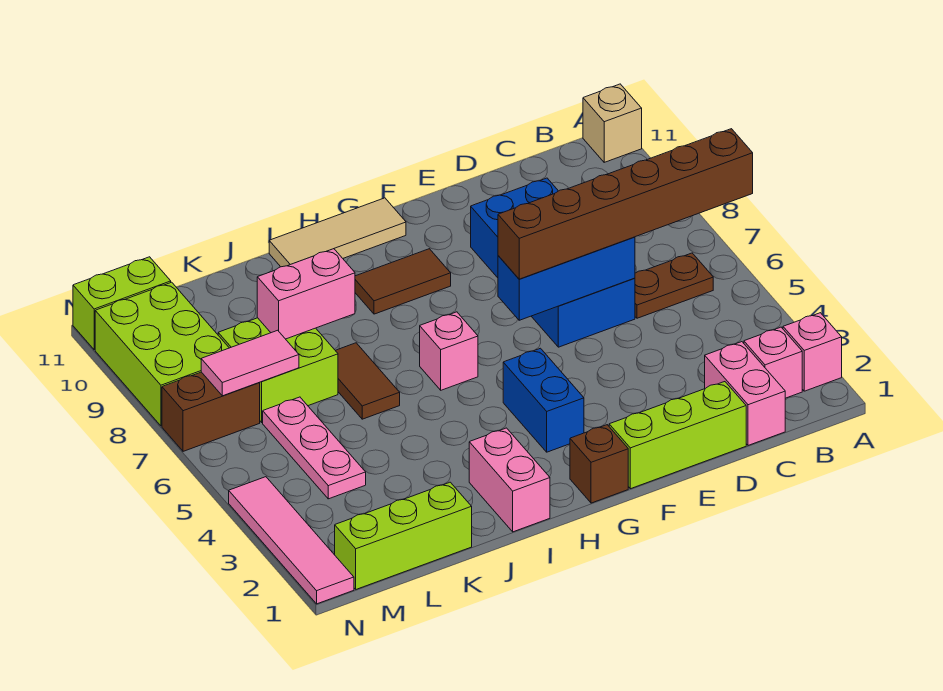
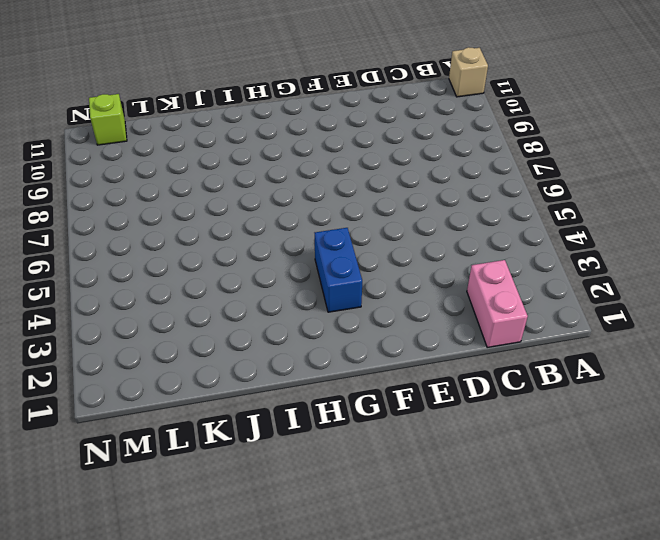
lime 1x1 brick [89,94,127,145] -> lime 1x2 brick [73,257,171,350]
none -> pink 1x1 brick [783,313,842,391]
none -> pink 1x1 brick [744,327,802,398]
none -> brown 1x2 plate [635,253,713,318]

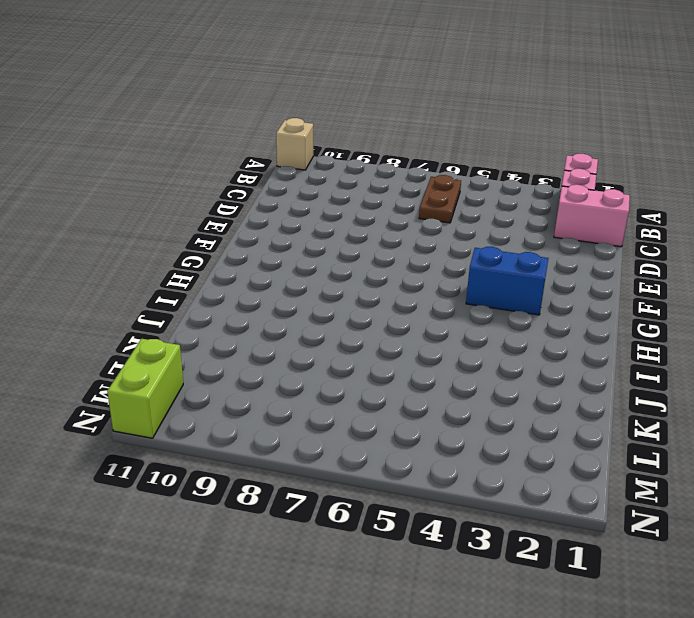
none -> lime 1x3 brick [609,382,746,489]
none -> blue 2x4 brick [471,178,635,347]
none -> brown 1x1 brick [570,425,628,503]

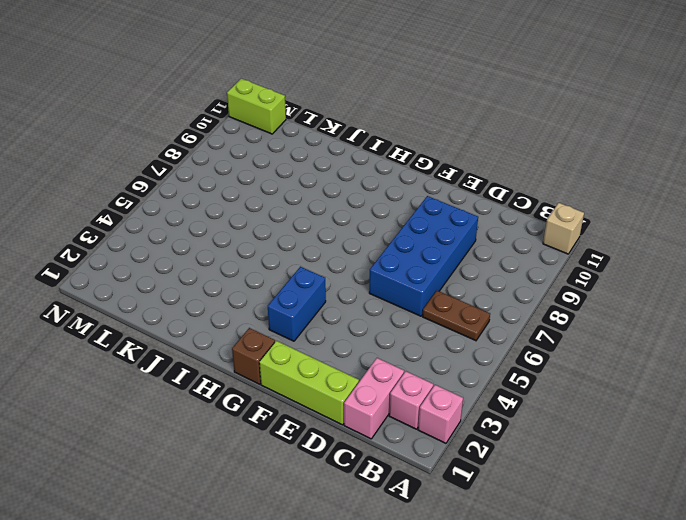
none -> brown 1x2 tile [355,249,451,314]
none -> tan 1x3 tile [269,198,406,267]
none -> pink 1x1 brick [420,312,478,390]

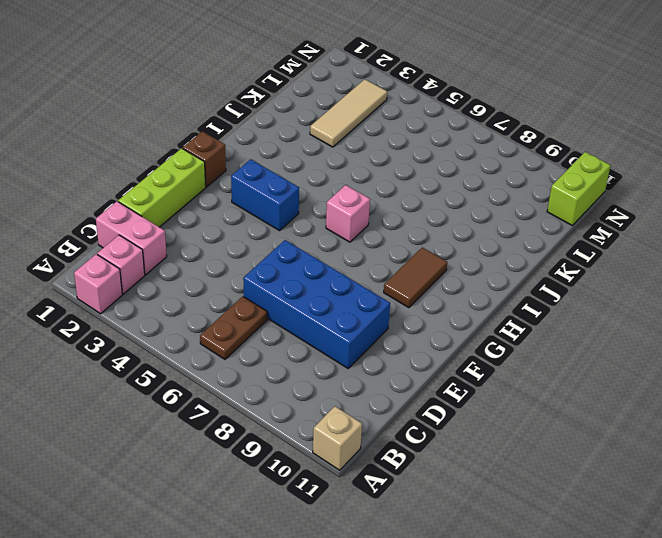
tan 1x3 tile [310,79,387,147] -> tan 1x3 tile moved to [269,198,406,267]
none -> pink 1x2 brick [469,428,550,532]
none -> brown 1x2 tile [335,343,400,419]
none -> lime 1x3 brick [335,482,472,589]

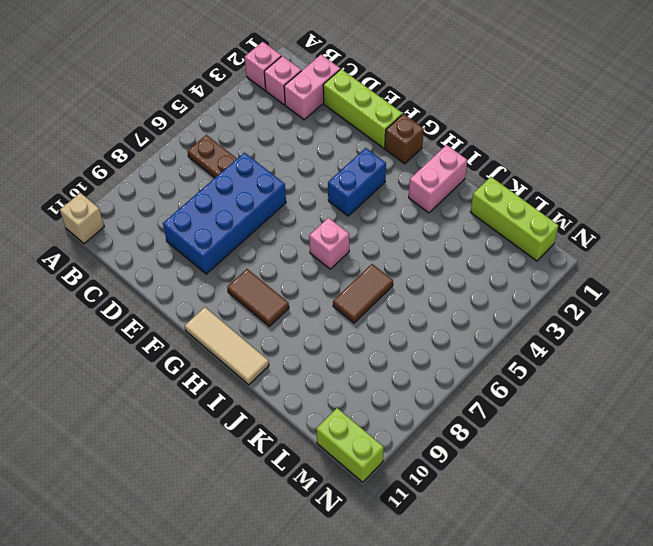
none -> lime 2x2 brick [218,318,338,422]
none -> pink 1x3 plate [263,397,366,499]
none -> brown 1x2 brick [162,372,260,451]

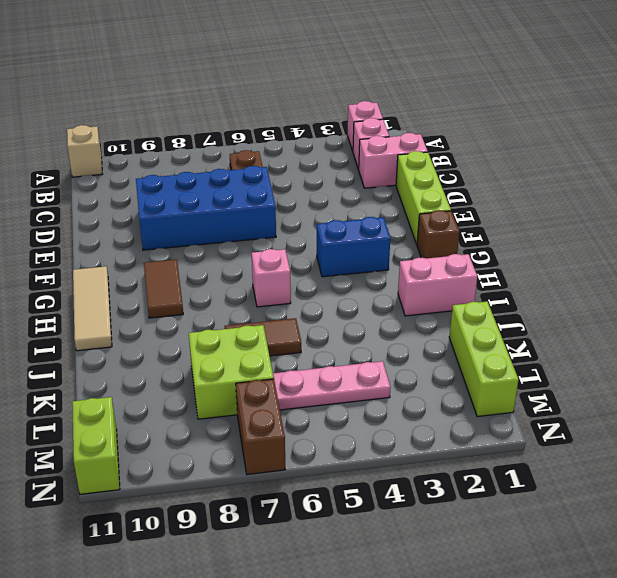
none -> lime 2x3 brick [95,282,229,426]
none -> pink 1x4 tile [229,477,354,604]
none -> blue 1x3 brick [498,237,635,320]

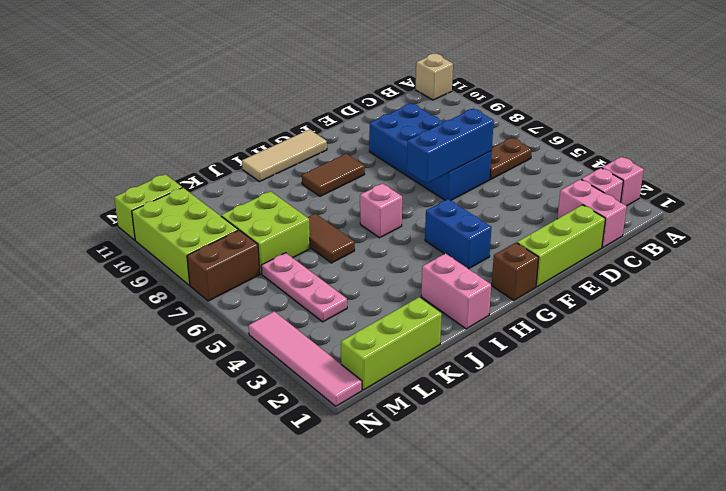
none -> pink 1x2 brick [257,249,355,339]
none -> pink 1x2 tile [201,330,299,396]
none -> brown 1x6 brick [498,129,753,279]

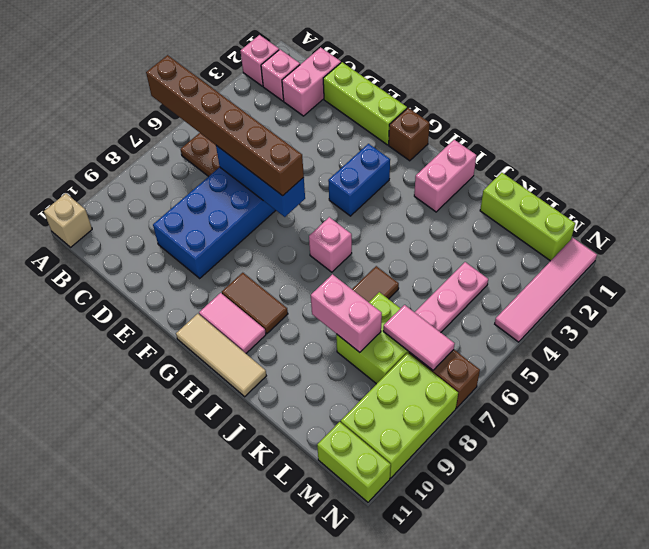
pink 1x2 tile [199,293,266,353] -> none

